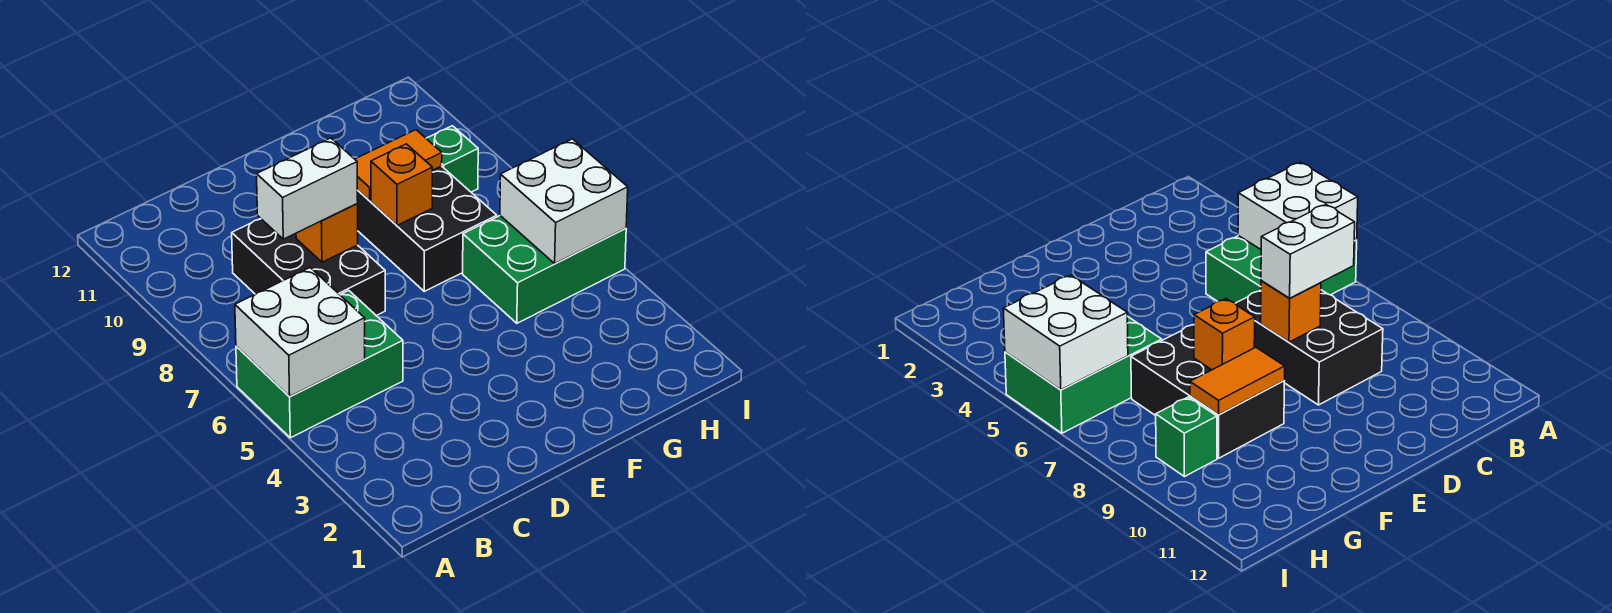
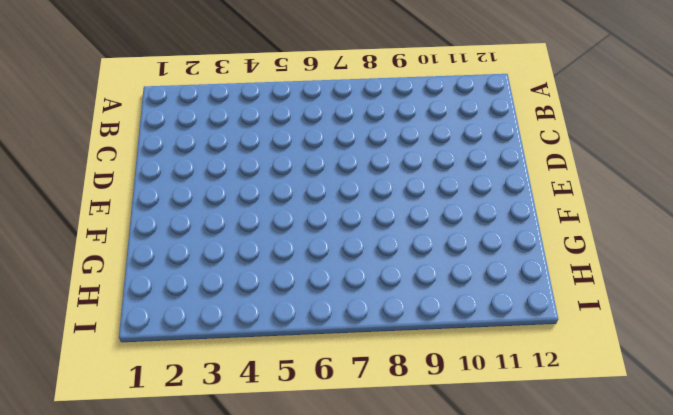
none -> green 2x3 brick [236,290,403,438]
none -> black 2x3 brick [232,218,385,316]

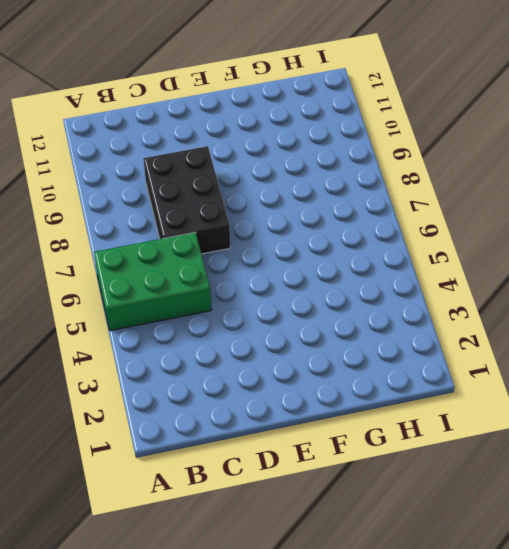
none -> black 2x3 brick [357,166,497,291]
none -> green 2x3 brick [463,216,626,323]

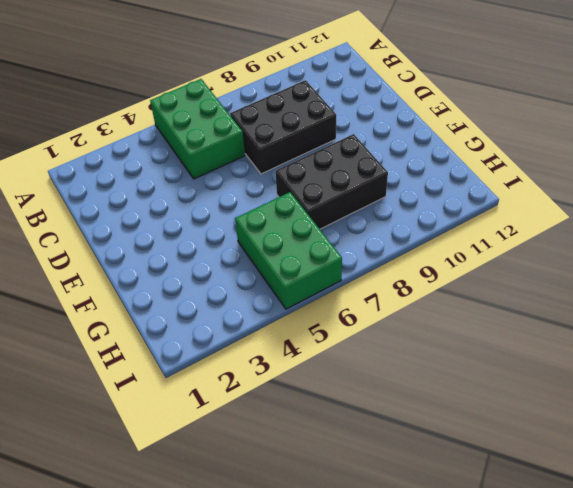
none -> green 1x1 brick [426,126,478,192]
none -> white 2x2 brick [235,268,365,397]

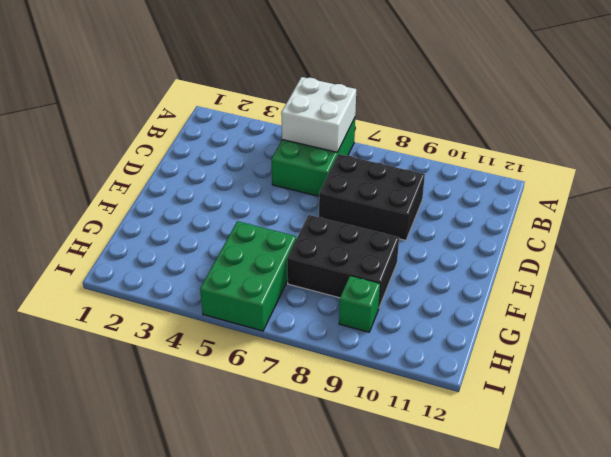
none -> orange 1x1 brick [296,204,358,262]
none -> orange 1x1 brick [371,144,432,225]

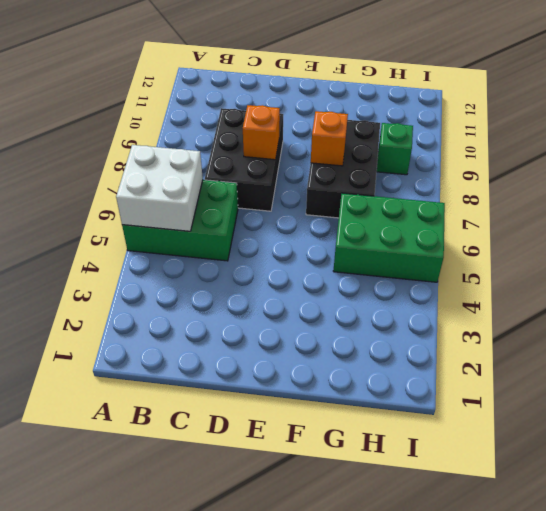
none -> orange 1x2 tile [355,130,442,201]
none -> white 2x2 brick [500,139,628,263]

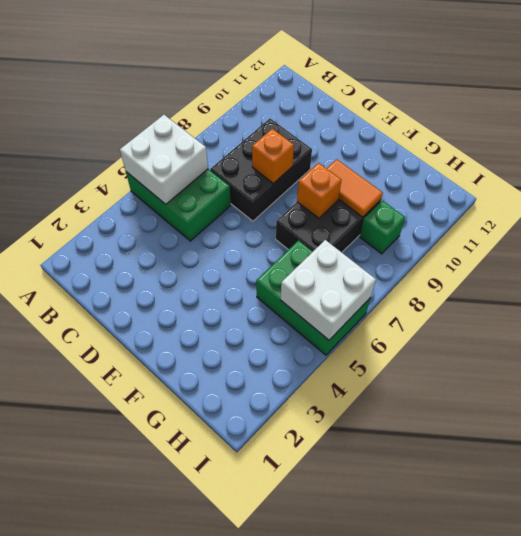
none -> white 1x2 brick [257,138,358,239]

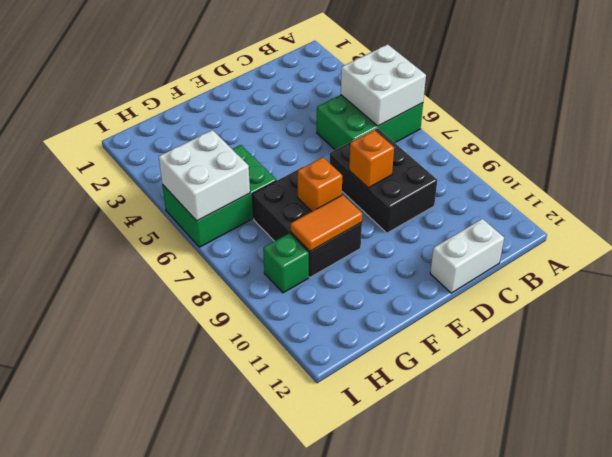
white 1x2 brick [430,219,504,293] -> white 1x2 brick moved to [257,138,358,239]

